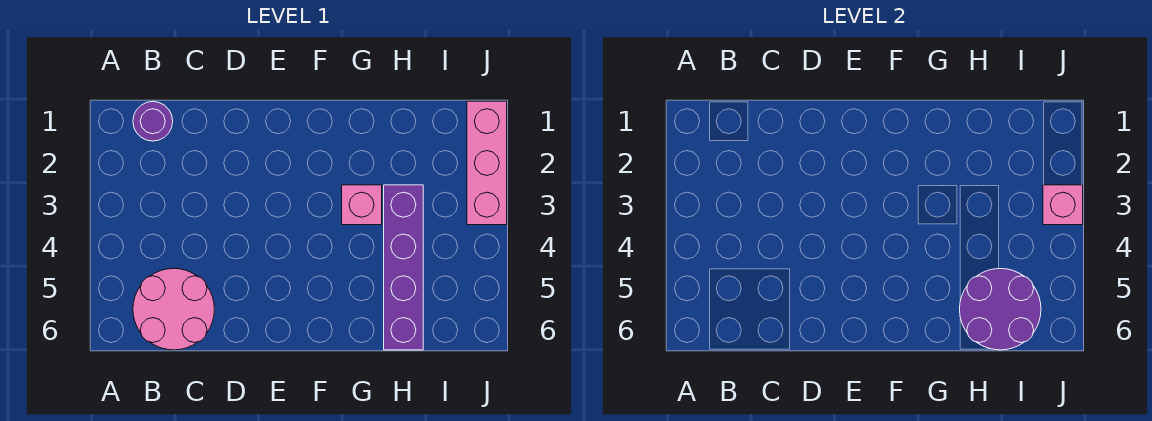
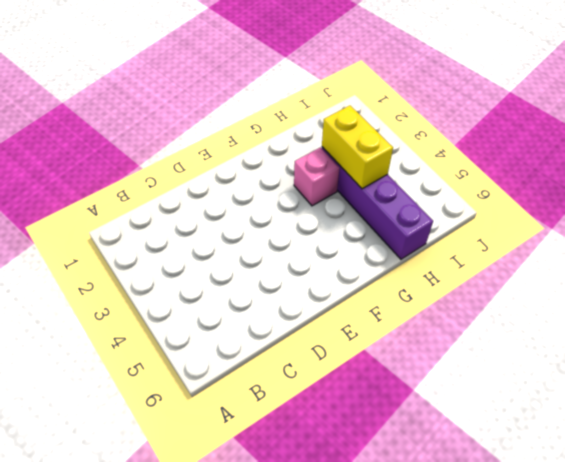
yellow 1x2 brick [322,106,393,189] -> none
none -> purple 1x1 round brick [133,101,173,141]
none -> pink 2x2 round brick [133,269,214,350]

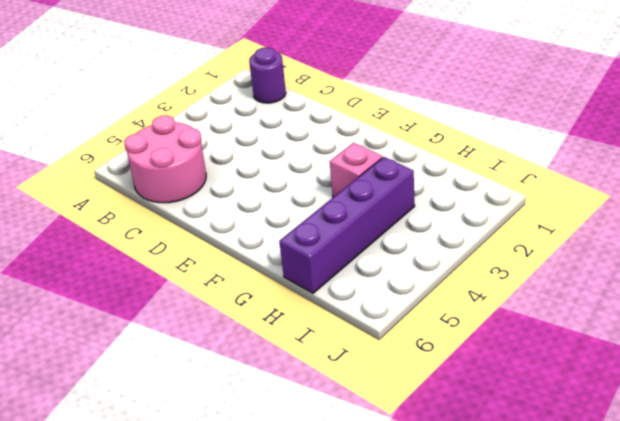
none -> pink 1x3 brick [467,101,507,225]
none -> purple 2x2 round brick [960,269,1041,350]

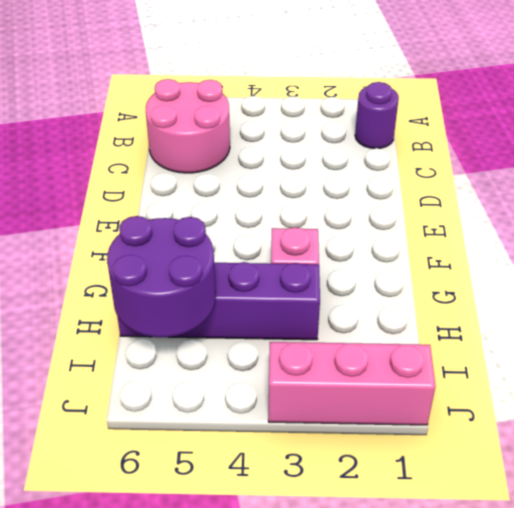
none -> pink 1x1 brick [1043,185,1083,225]

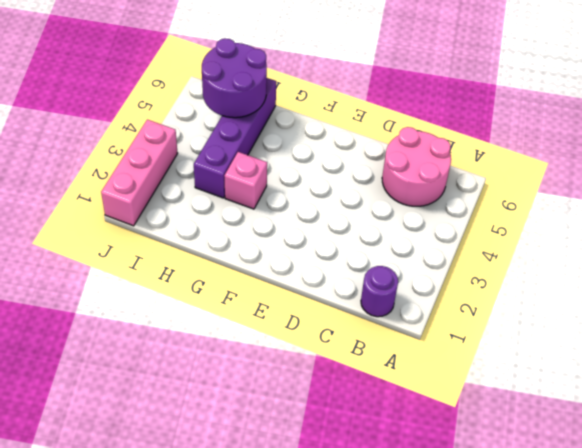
none -> pink 1x1 brick [1043,185,1083,225]

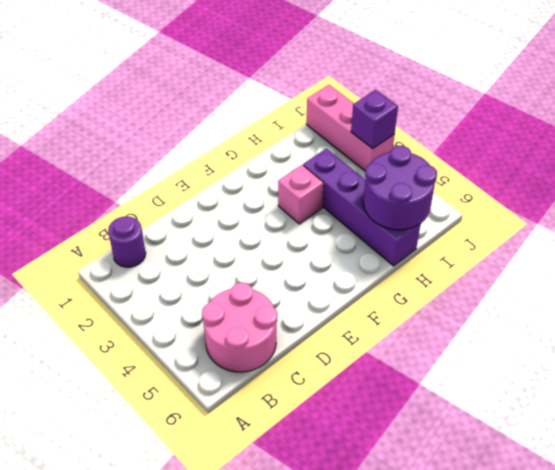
purple 1x1 brick [351,90,398,149] -> pink 1x1 brick [1043,185,1083,225]

